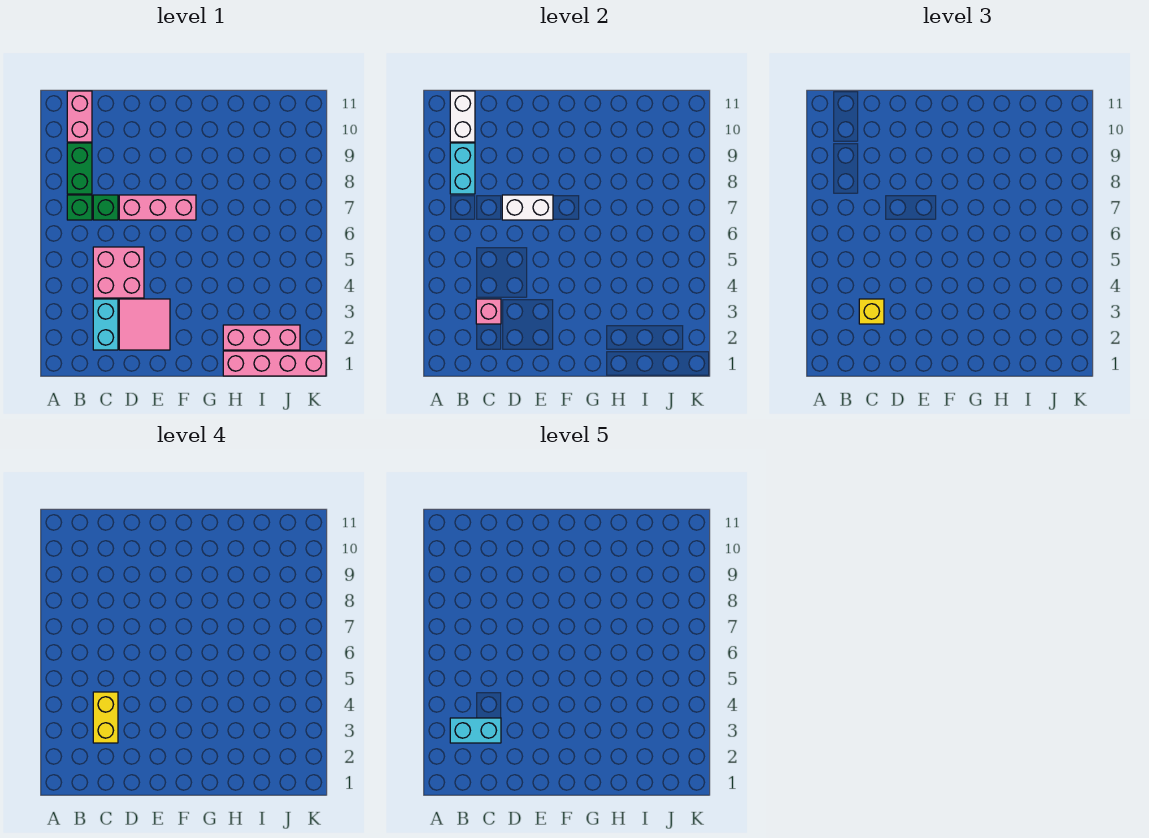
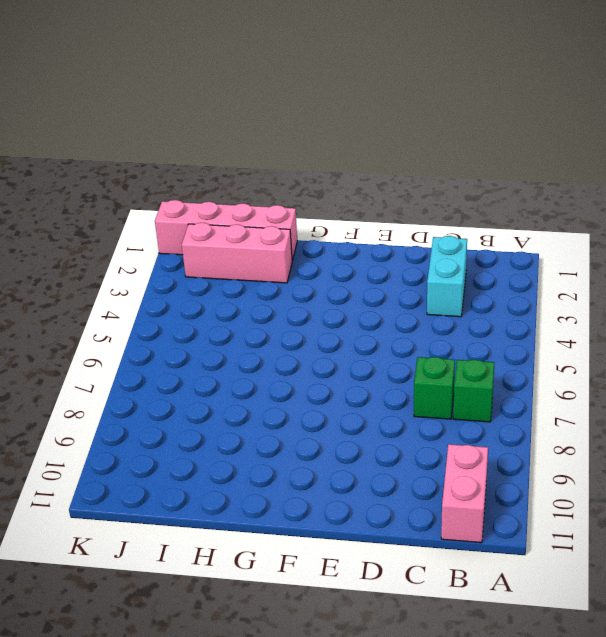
none -> green 1x2 brick [67,143,92,194]
none -> pink 2x2 brick [93,247,144,298]
none -> pink 2x2 tile [119,299,170,350]

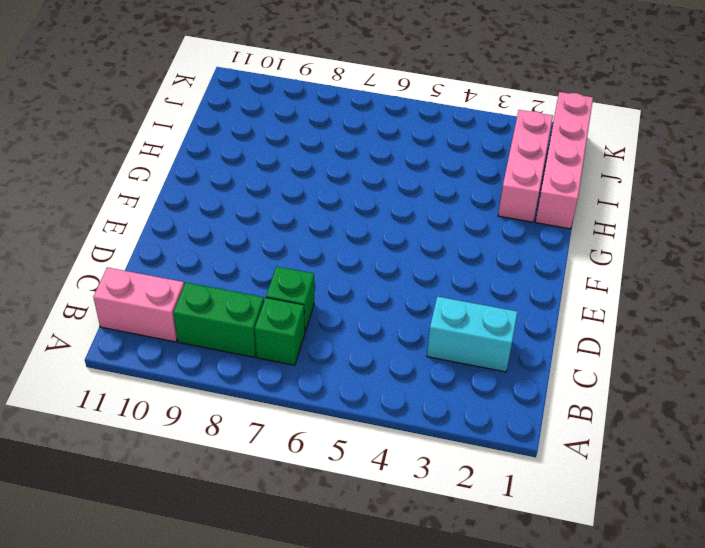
none -> pink 2x2 brick [93,247,144,298]
none -> pink 2x2 tile [119,299,170,350]
none -> pink 1x3 brick [119,195,196,220]

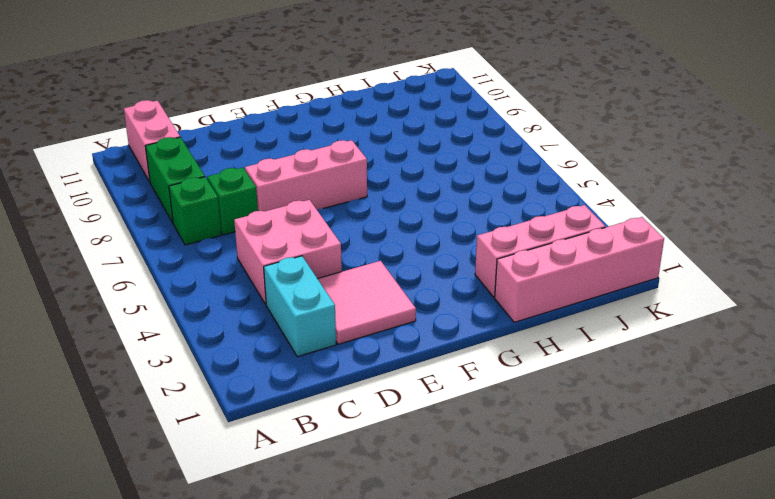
none -> cyan 1x2 brick [450,143,475,194]
none -> white 1x2 brick [450,91,475,142]
none -> pink 1x1 brick [476,299,501,324]

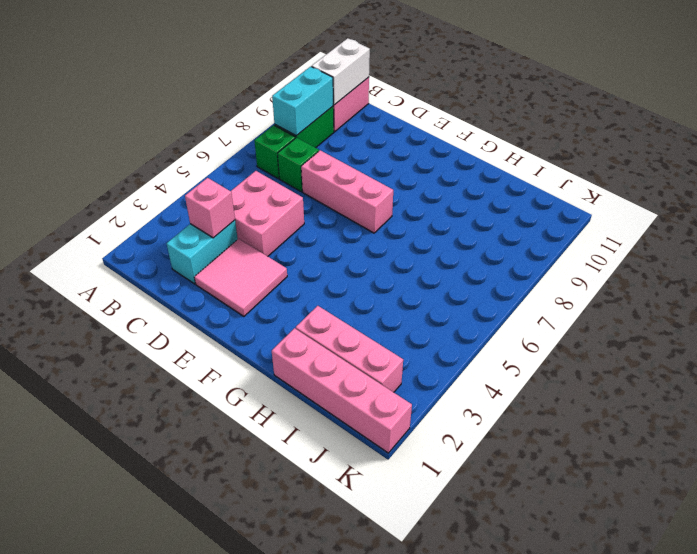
none -> white 1x2 brick [502,195,553,220]
none -> yellow 1x1 brick [859,299,884,324]
none -> yellow 1x2 brick [93,692,118,743]

